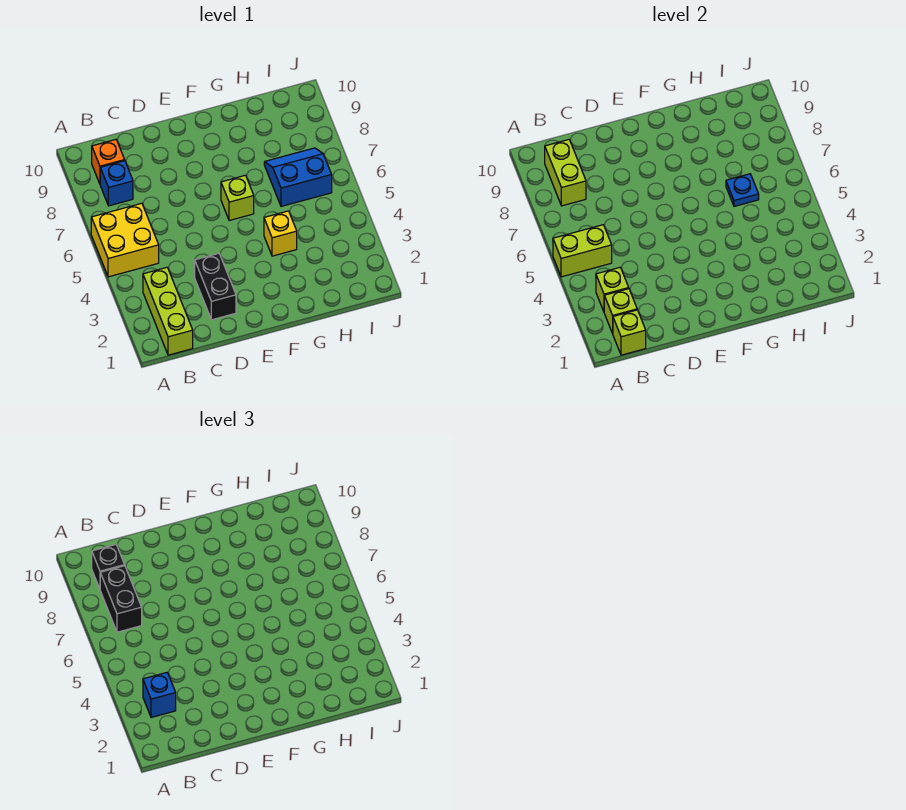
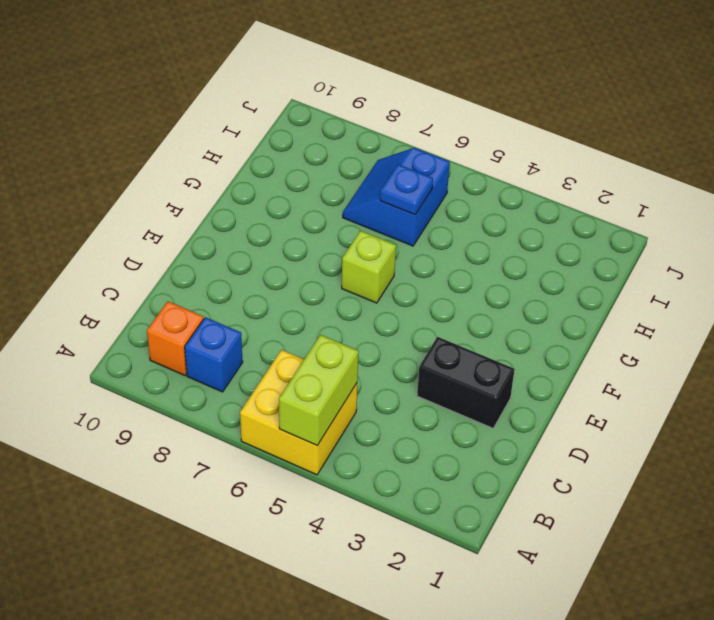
none -> lime 1x3 brick [143,268,193,355]
none -> yellow 1x1 brick [264,211,297,256]
none -> lime 1x1 brick [613,310,646,355]

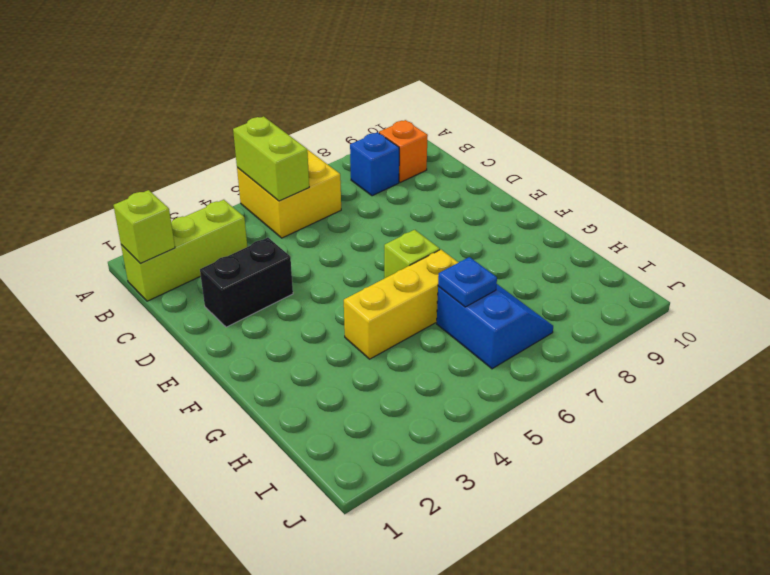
yellow 1x3 brick [344,250,459,359] -> yellow 1x1 brick [264,211,297,256]
none -> lime 1x1 brick [604,289,637,334]
none -> lime 1x1 brick [596,268,629,311]
none -> lime 1x2 brick [545,140,586,206]

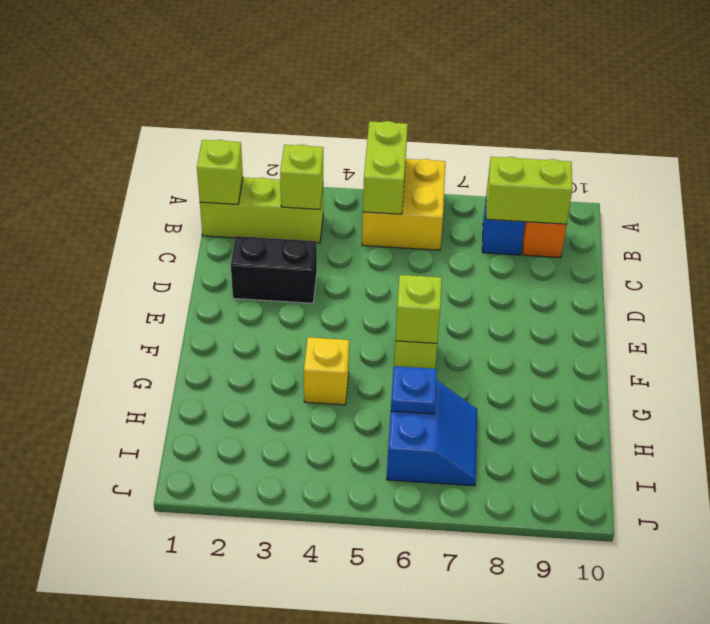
lime 1x1 brick [395,275,442,343] -> lime 1x1 brick moved to [604,289,637,334]
none -> blue 1x1 brick [143,673,176,718]
none -> black 1x2 brick [100,566,142,632]
none -> black 1x1 brick [92,545,125,589]

